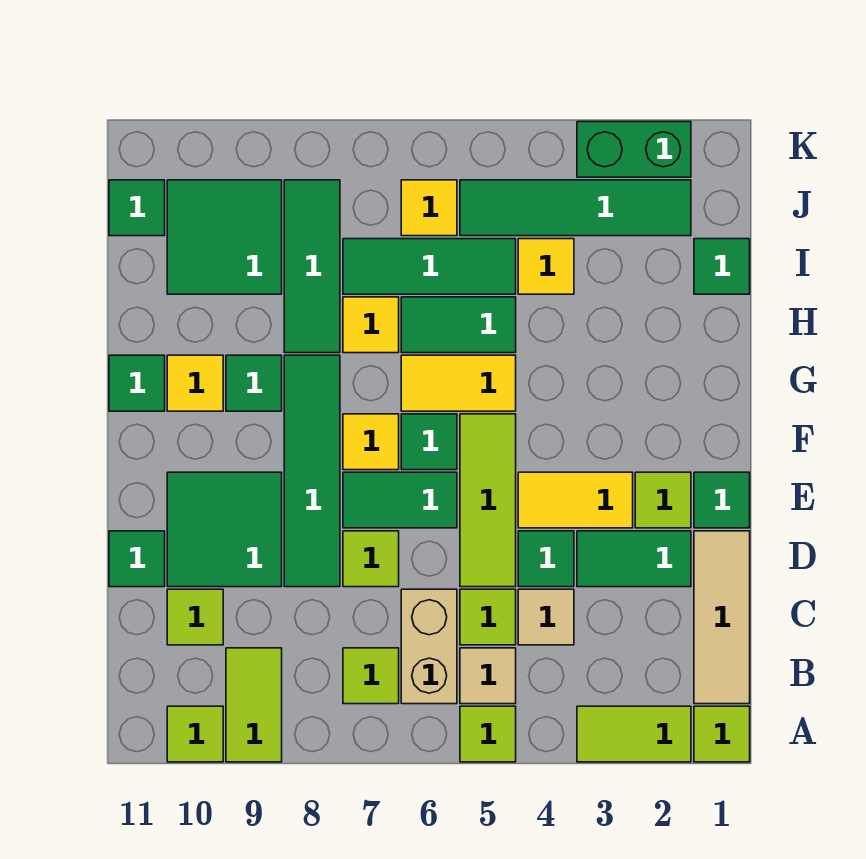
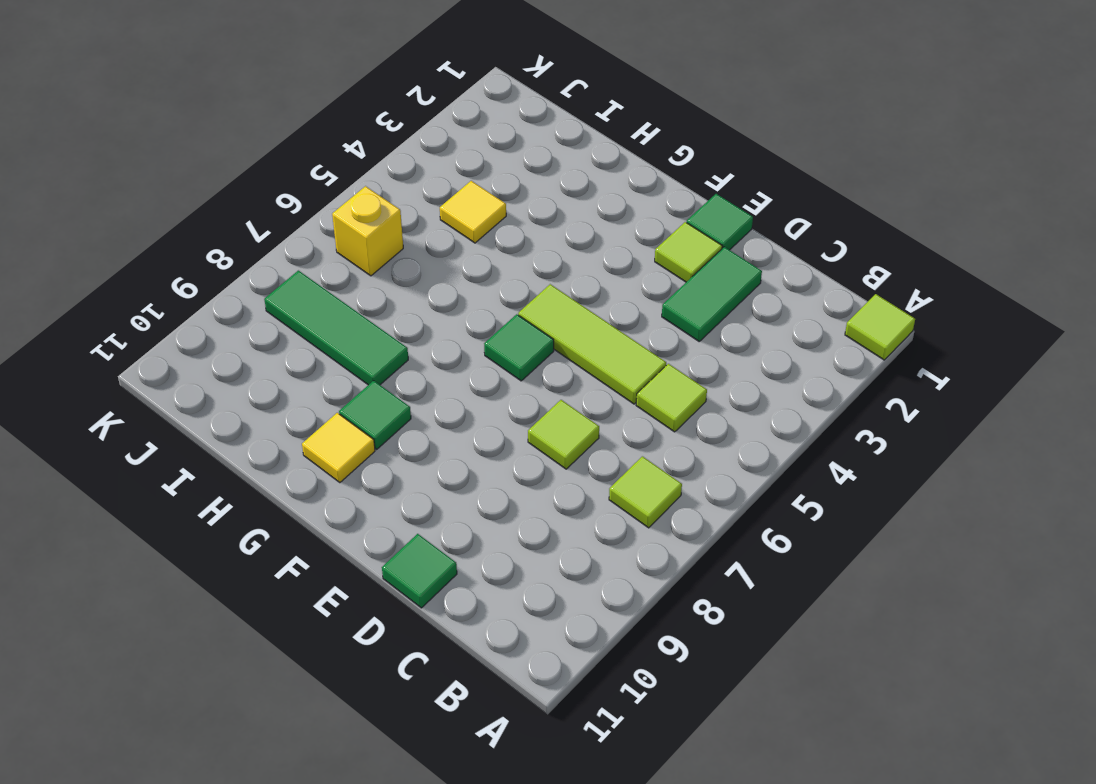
yellow 1x1 brick [332,186,403,276] -> yellow 1x1 tile [401,180,457,236]
none -> lime 1x2 tile [577,706,691,762]
none -> lime 1x1 tile [460,706,516,762]
none -> lime 1x2 tile [226,648,282,762]
none -> lime 1x1 tile [167,706,223,762]

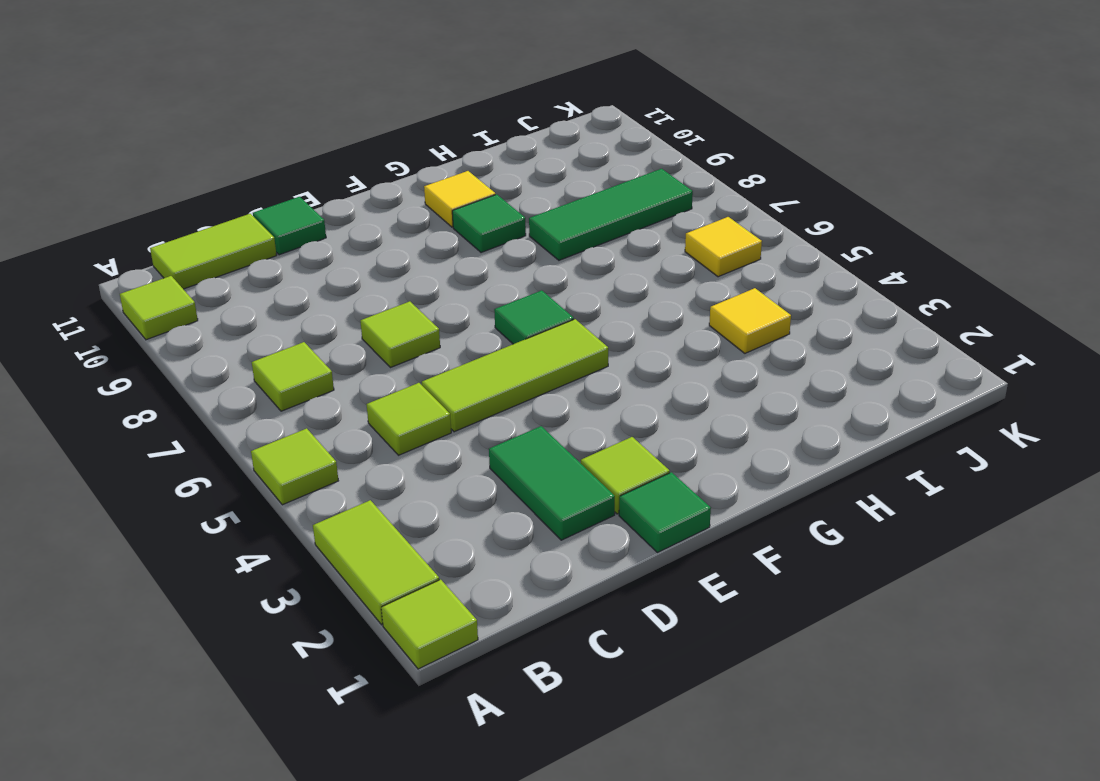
lime 1x2 tile [150,214,277,289] -> lime 1x2 tile moved to [226,648,282,762]
none -> tan 1x3 tile [694,531,750,704]
none -> tan 1x1 tile [460,648,516,704]
none -> tan 1x2 brick [401,589,457,704]
none -> tan 1x1 tile [518,589,574,645]

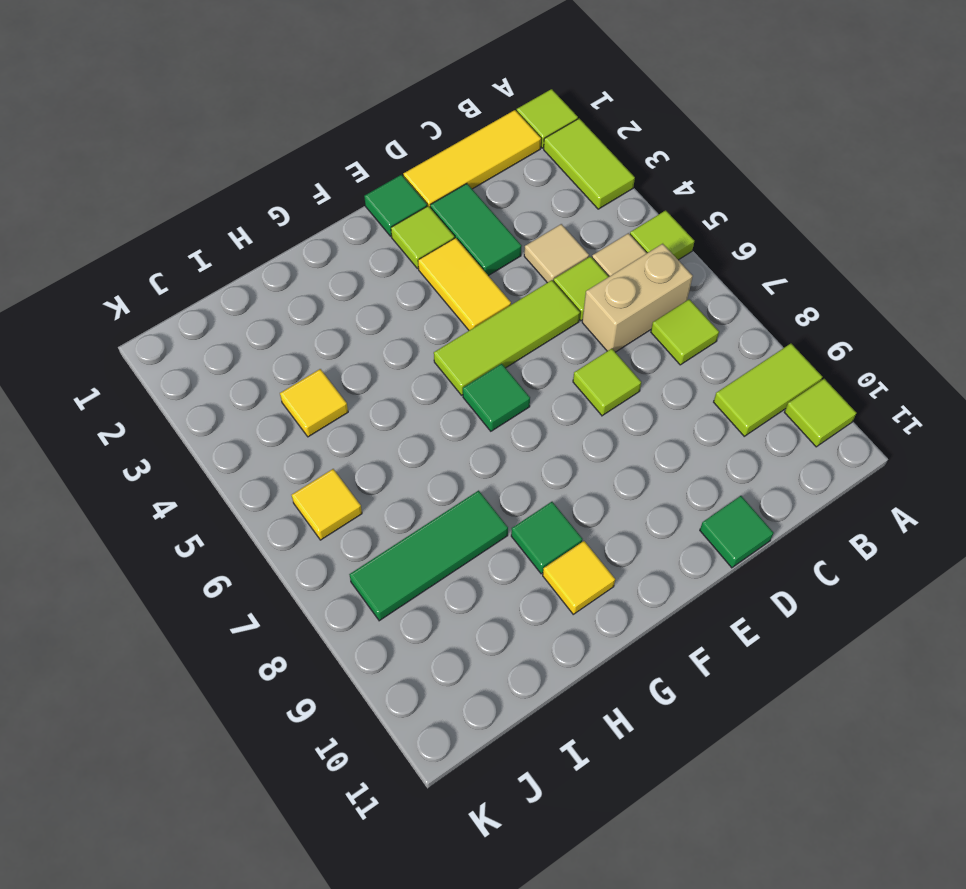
yellow 1x3 tile [403,110,541,207] -> tan 1x3 tile [694,531,750,704]
none -> lime 1x1 tile [167,589,223,645]
none -> green 1x1 tile [518,531,574,587]
none -> green 1x4 tile [284,355,340,587]
none -> green 2x2 tile [167,472,282,587]

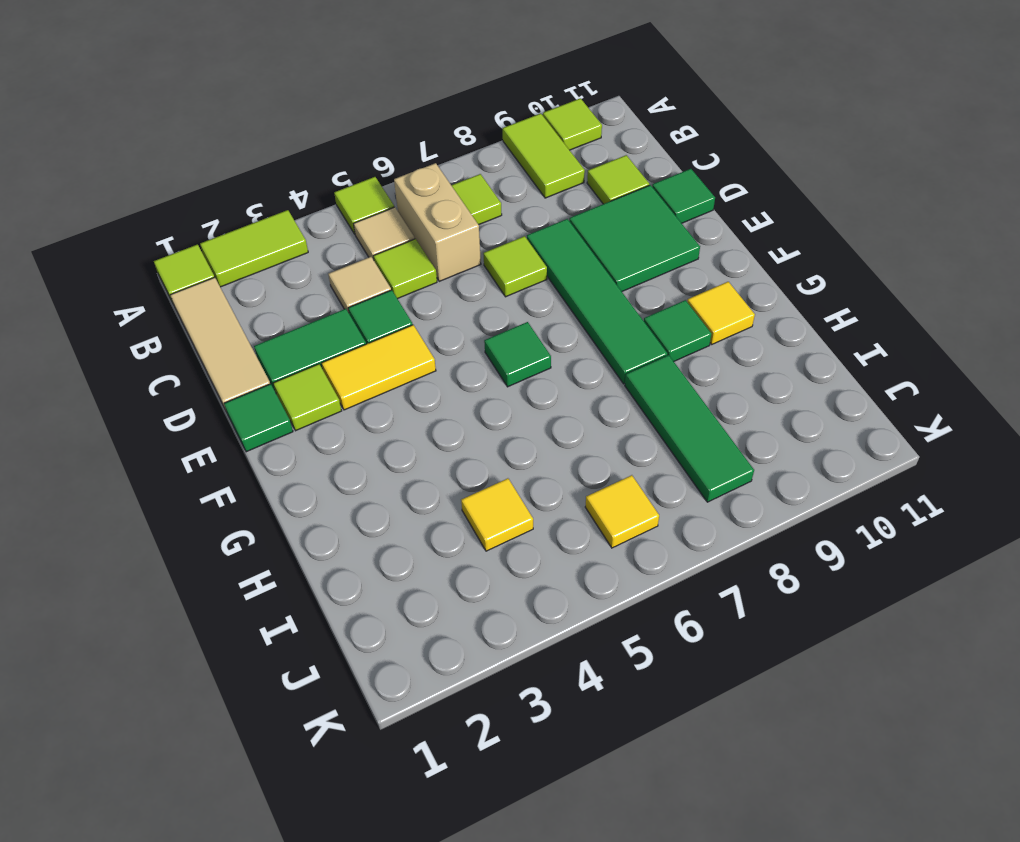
none -> lime 1x3 tile [460,414,516,587]
none -> green 1x2 tile [343,472,457,528]
none -> yellow 1x1 tile [343,414,399,470]
none -> yellow 1x2 tile [401,355,516,411]

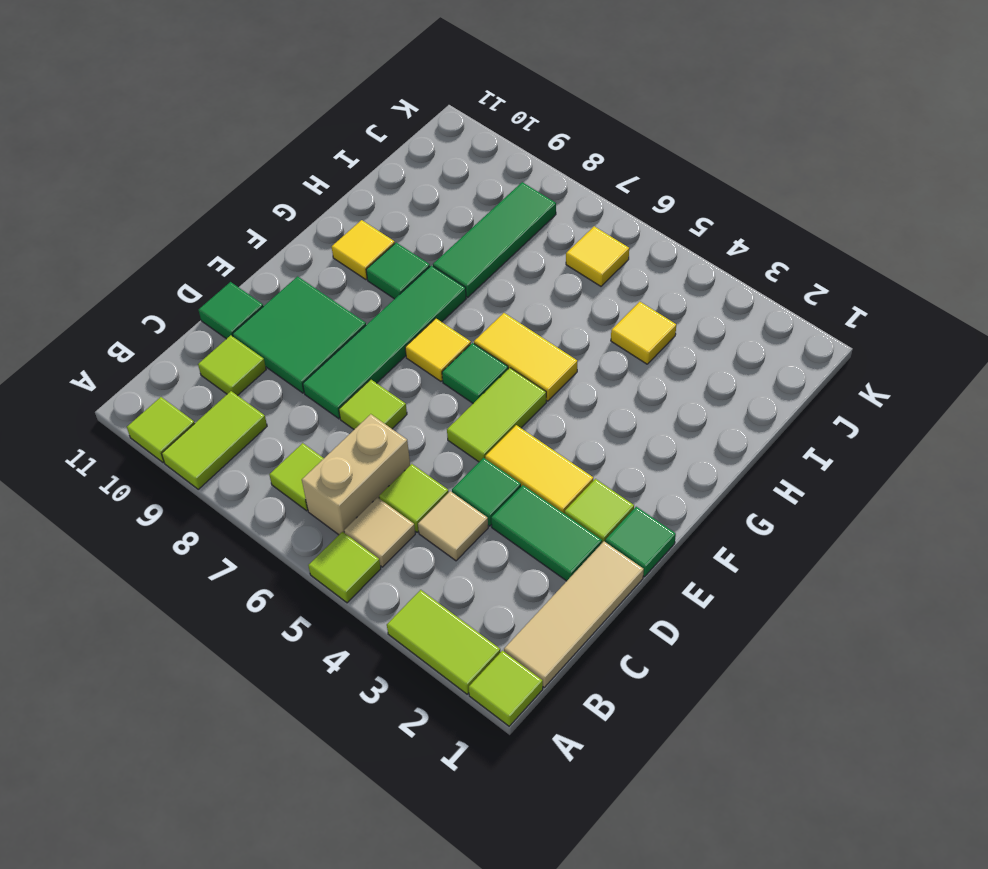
lime 1x2 tile [447,368,546,462] -> lime 1x3 tile [460,414,516,587]
none -> green 1x2 tile [343,472,457,528]
none -> green 1x1 tile [109,355,165,411]
none -> green 1x2 tile [401,297,516,353]
none -> yellow 1x1 tile [343,297,399,353]

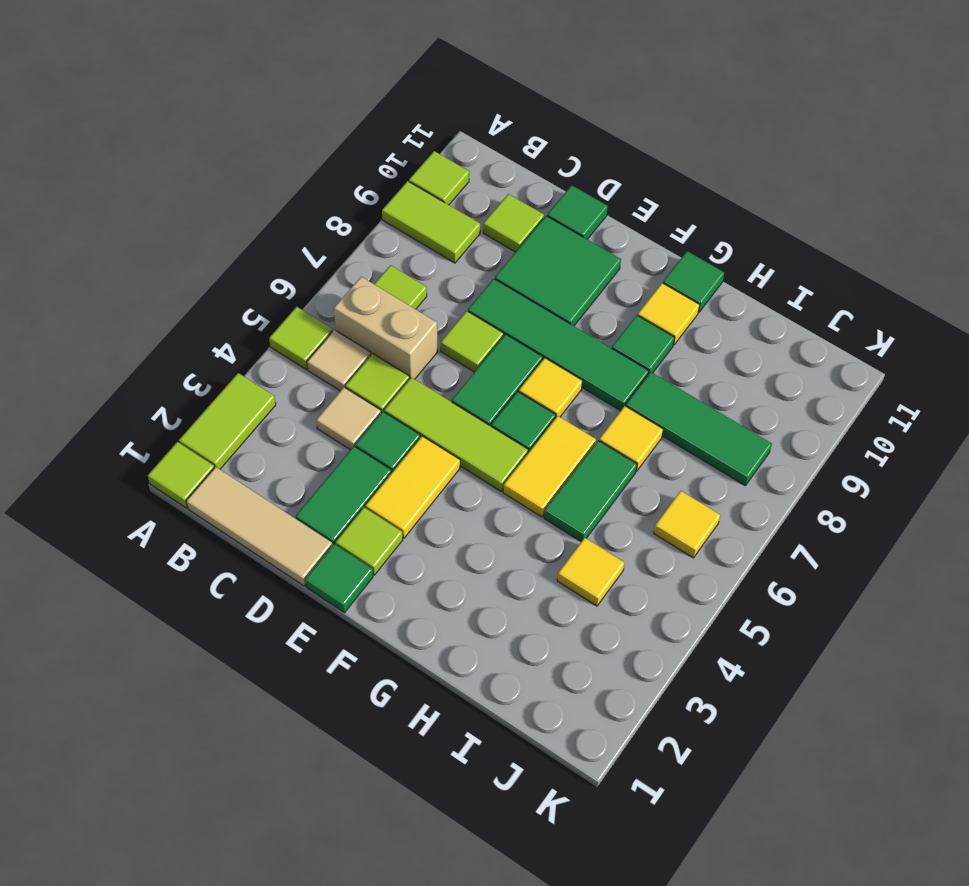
none -> green 1x1 tile [694,239,750,294]
none -> green 1x3 tile [343,239,516,294]
none -> green 2x2 tile [167,180,282,294]
none -> green 1x4 tile [460,180,691,236]

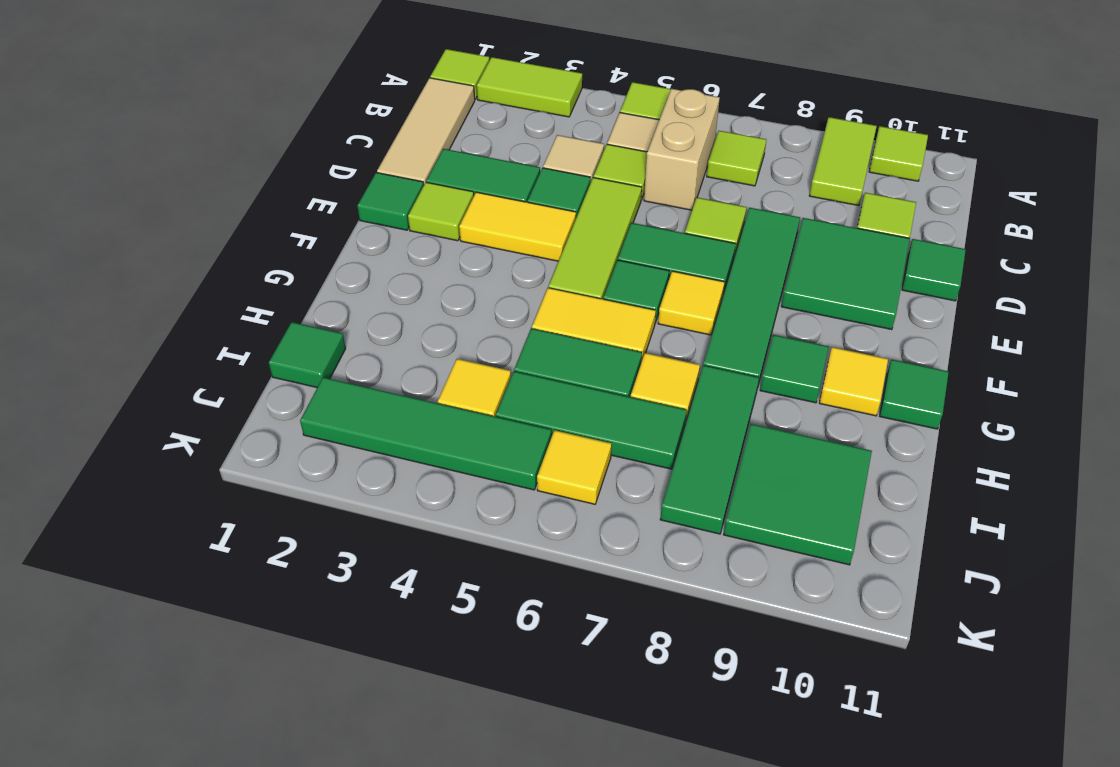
none -> green 1x1 tile [109,180,165,236]
none -> green 1x2 brick [577,122,691,177]

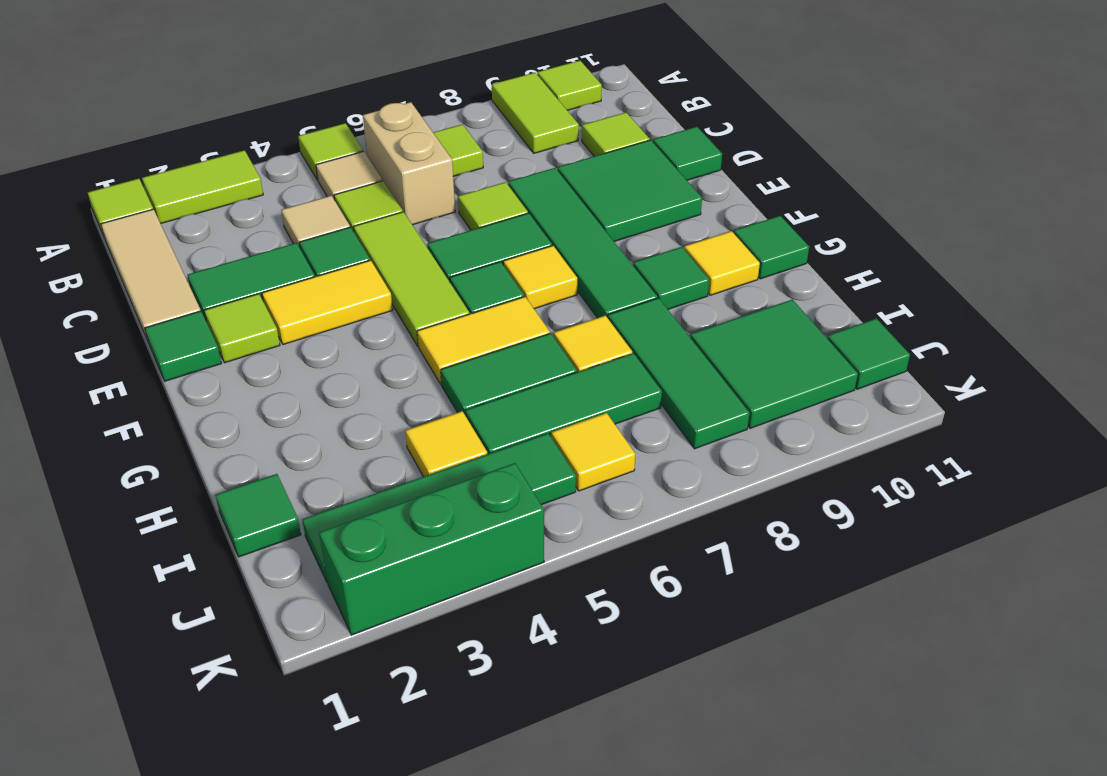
green 1x3 brick [319,463,544,635] -> green 1x2 brick [577,122,691,177]

